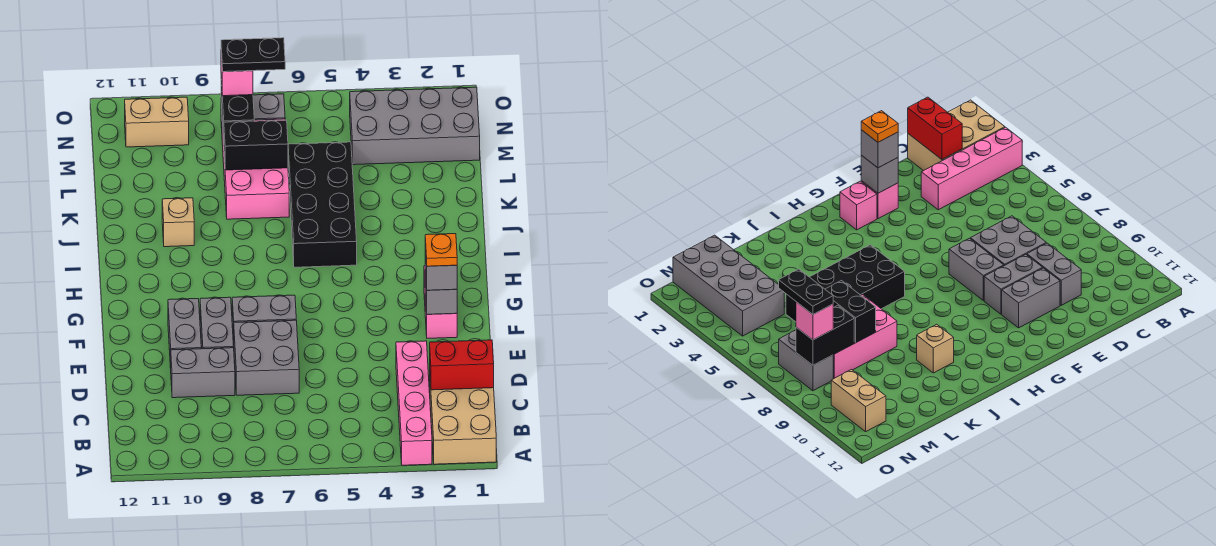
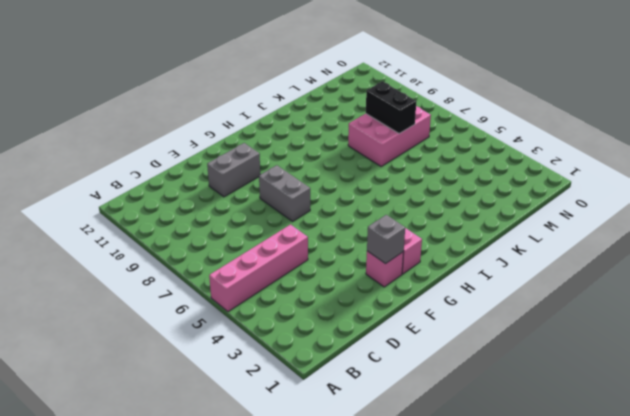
pink 1x4 brick [209,225,308,312] -> pink 1x4 brick moved to [396,341,432,465]
none -> tan 2x3 brick [430,383,496,464]
none -> grey 2x2 brick [234,320,299,395]
none -> grey 1x2 brick [171,348,235,398]

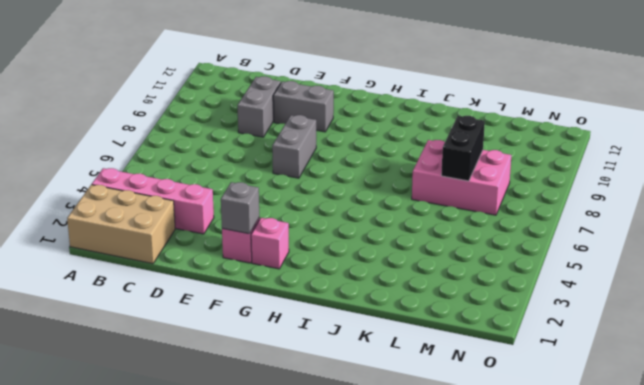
none -> grey 2x2 brick [234,320,299,395]
none -> grey 1x2 brick [200,297,234,349]
none -> black 2x4 brick [288,142,357,267]

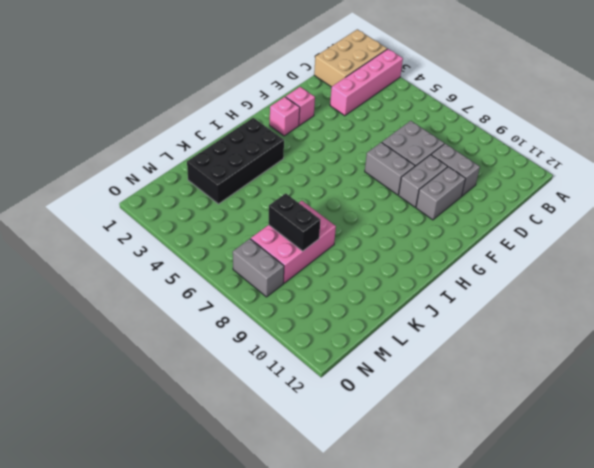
black 2x4 brick [187,118,284,204] -> black 2x4 brick moved to [288,142,357,267]
none -> tan 1x1 brick [162,198,194,247]
none -> grey 2x4 brick [350,87,480,165]
none -> tan 1x2 brick [125,97,189,147]

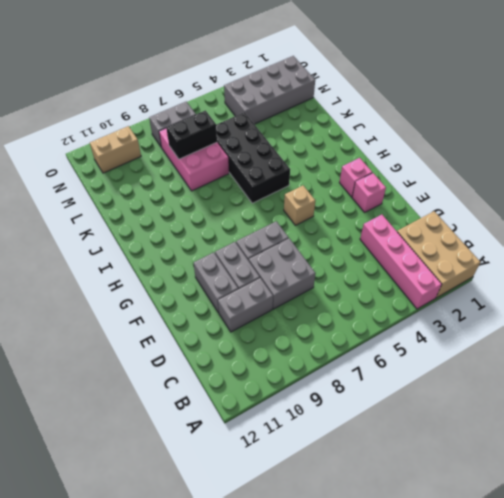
tan 1x1 brick [284,186,315,225] -> tan 1x1 brick moved to [162,198,194,247]
none -> red 1x2 brick [430,340,494,390]
none -> grey 1x1 brick [425,270,457,314]
none -> black 1x2 brick [221,80,254,139]

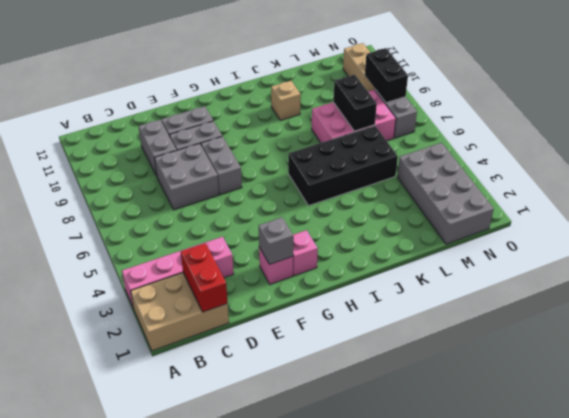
black 1x2 brick [365,48,408,103] -> black 1x2 brick turned to [221,80,254,139]
none -> grey 1x1 brick [425,246,457,290]
none -> pink 1x1 brick [221,56,253,96]
none -> orange 1x1 plate [425,234,457,266]

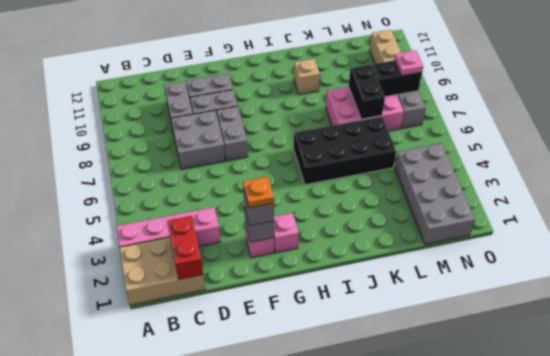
pink 1x1 plate [395,50,423,76] -> pink 1x1 brick [221,56,253,96]
none -> black 1x2 plate [221,38,285,72]

